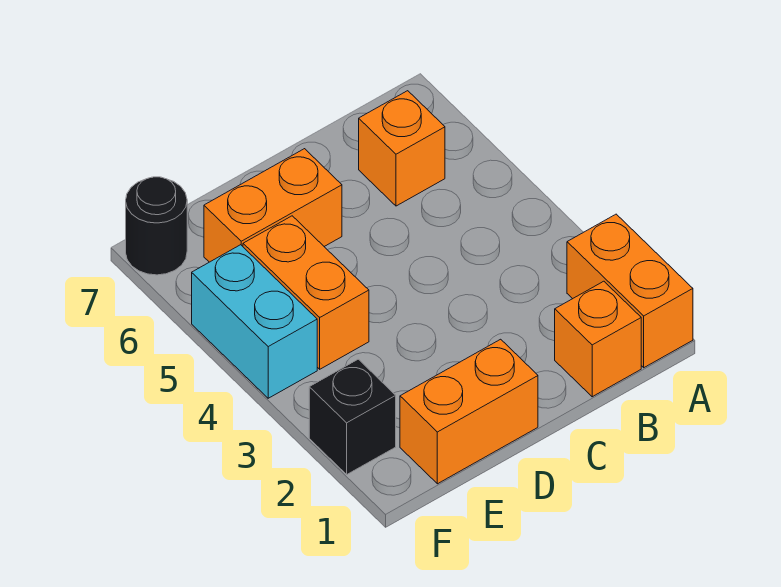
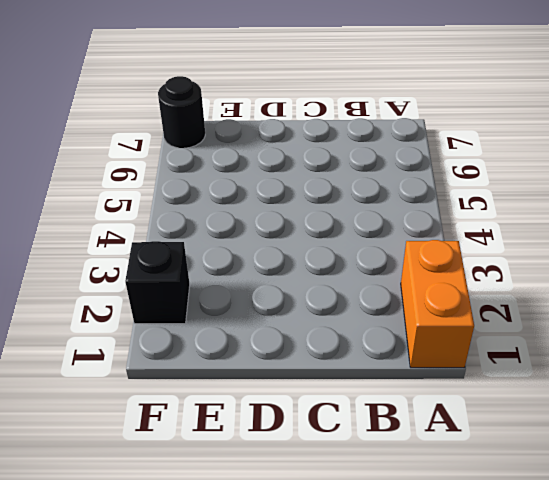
none -> orange 1x1 brick [555,281,641,397]
none -> orange 1x1 brick [359,91,445,206]

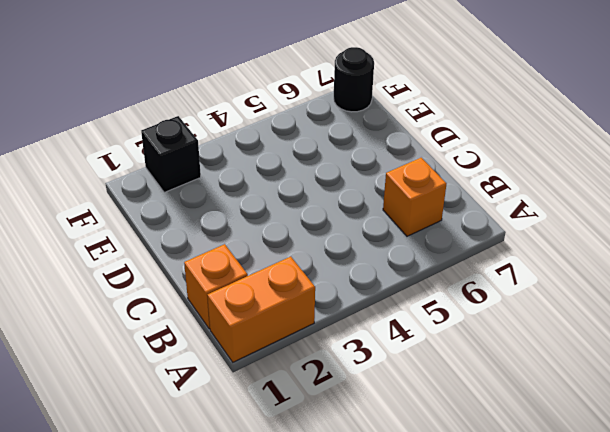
none -> orange 1x2 brick [400,339,538,484]
none -> orange 1x2 brick [204,149,342,262]

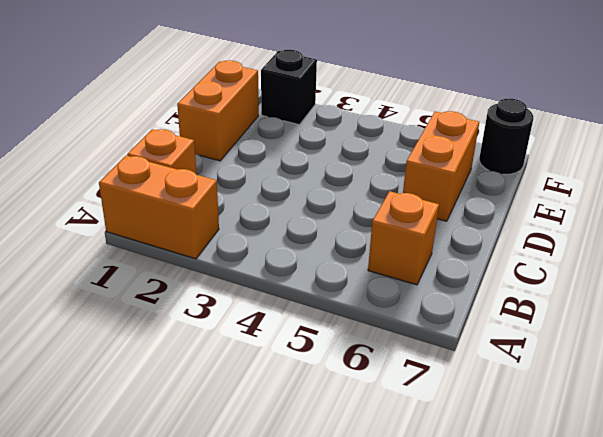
none -> orange 1x2 brick [243,216,369,369]
none -> cyan 1x2 brick [192,245,317,398]

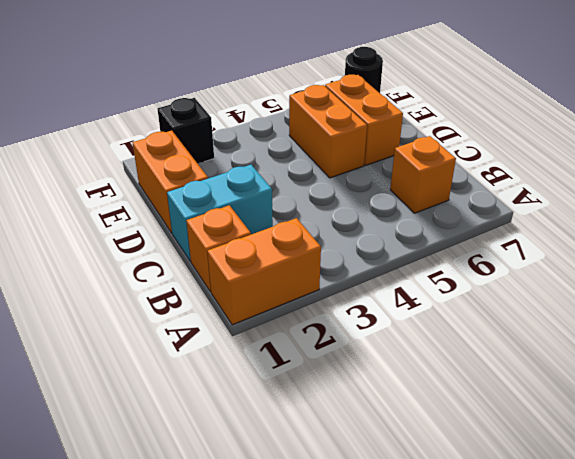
cyan 1x2 brick [167,165,273,261] -> cyan 1x2 brick moved to [192,245,317,398]
orange 1x2 brick [289,85,367,178] -> orange 1x2 brick turned to [243,216,369,369]

